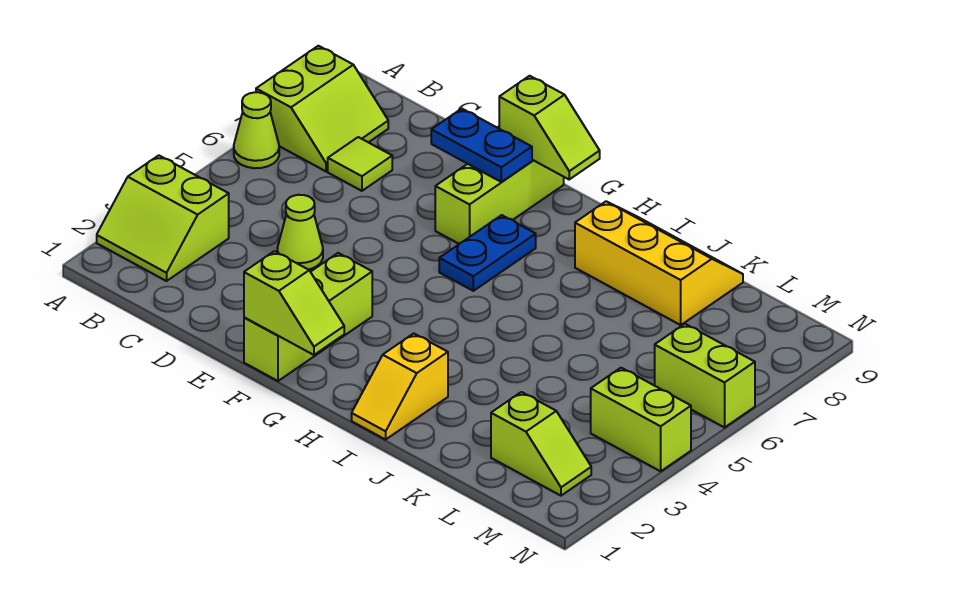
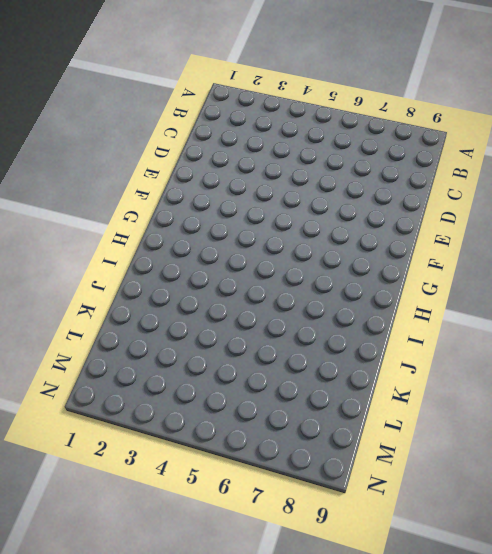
none -> lime 2x2 slope [97,155,229,281]
none -> lime 1x1 cone [234,92,279,168]
none -> lime 2x2 slope [256,46,388,171]

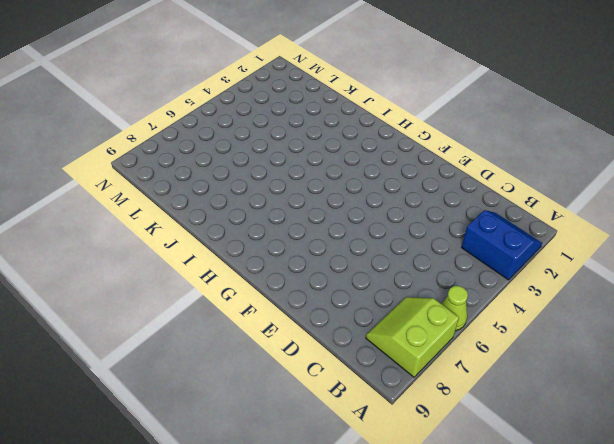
blue 2x2 slope [462,210,542,280] -> lime 2x2 slope [97,155,229,281]
none -> lime 1x1 tile [328,137,392,191]
none -> lime 1x1 cone [277,195,323,270]
none -> lime 1x3 brick [244,253,372,381]

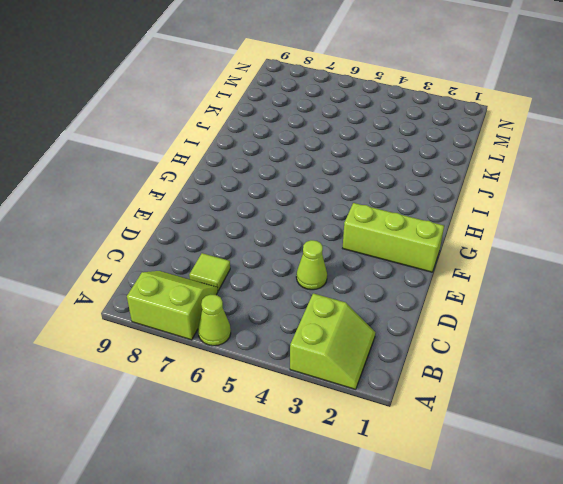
none -> lime 1x3 brick [435,160,564,244]
none -> blue 1x2 plate [439,215,536,291]
none -> yellow 1x2 slope [352,333,448,440]

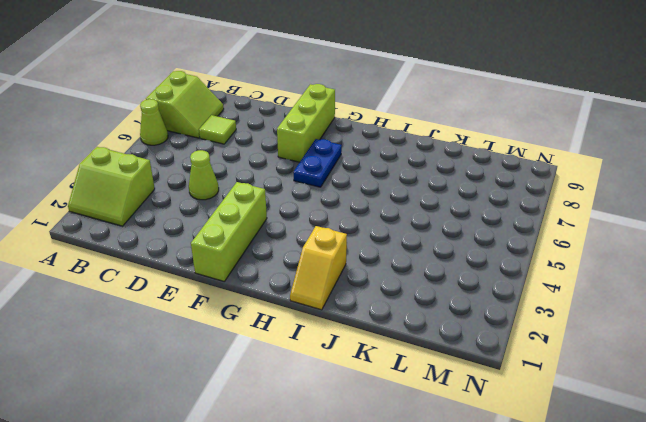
none -> yellow 2x3 slope [575,201,743,325]
none -> lime 1x2 slope [491,392,591,496]
none -> lime 1x2 brick [591,368,691,471]

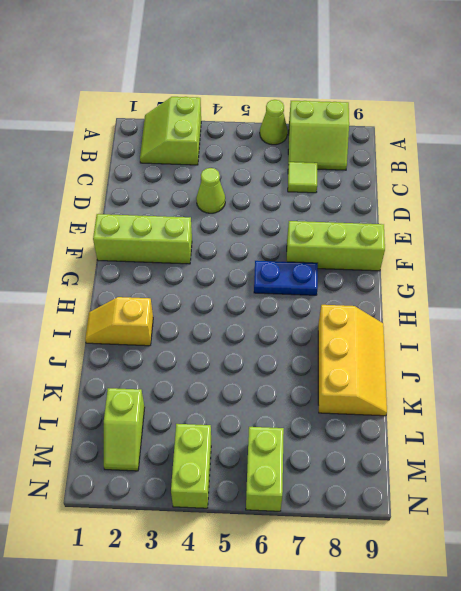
none -> blue 1x2 plate [431,109,532,182]
none -> lime 1x2 slope [244,251,344,355]
none -> lime 1x2 slope [499,76,600,179]

